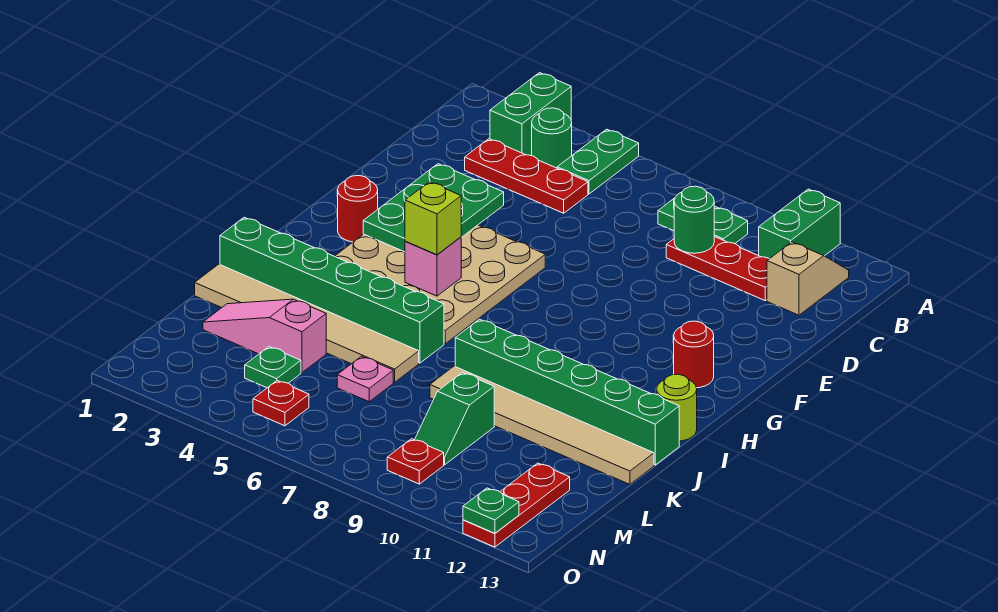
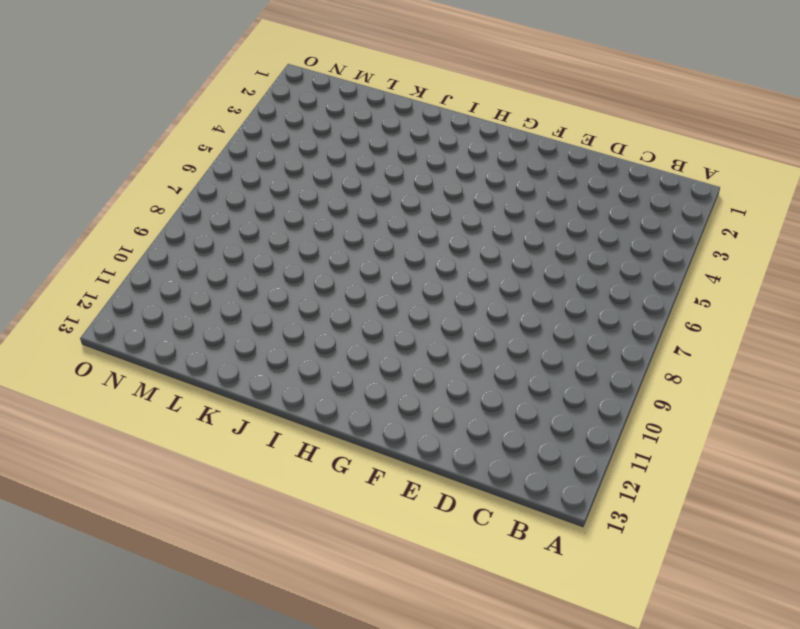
none -> green 1x2 brick [490,73,571,156]
none -> green 1x2 plate [557,129,639,194]
none -> green 1x2 brick [759,189,840,259]

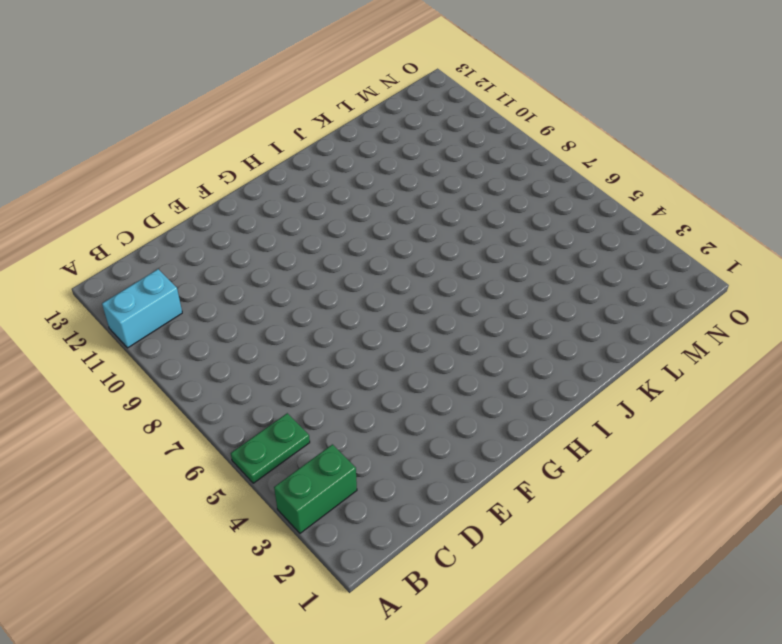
cyan 1x2 brick [102,269,182,348] -> green 1x2 brick [759,189,840,259]
none -> green 1x1 round brick [532,108,572,168]
none -> green 1x2 plate [658,198,748,243]
none -> tan 1x2 slope [767,242,849,315]

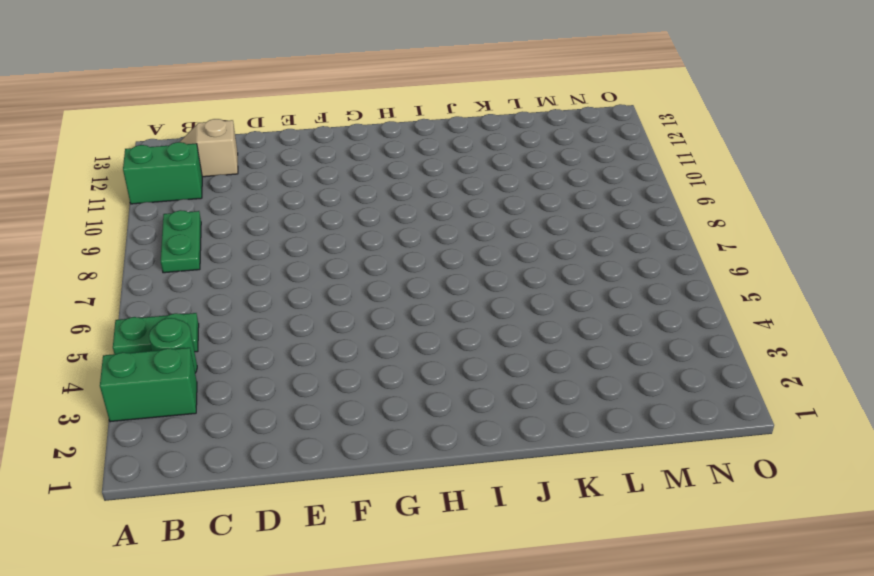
none -> red 1x3 plate [465,139,588,213]
none -> red 1x3 plate [666,237,769,301]
none -> tan 4x4 plate [335,225,545,344]

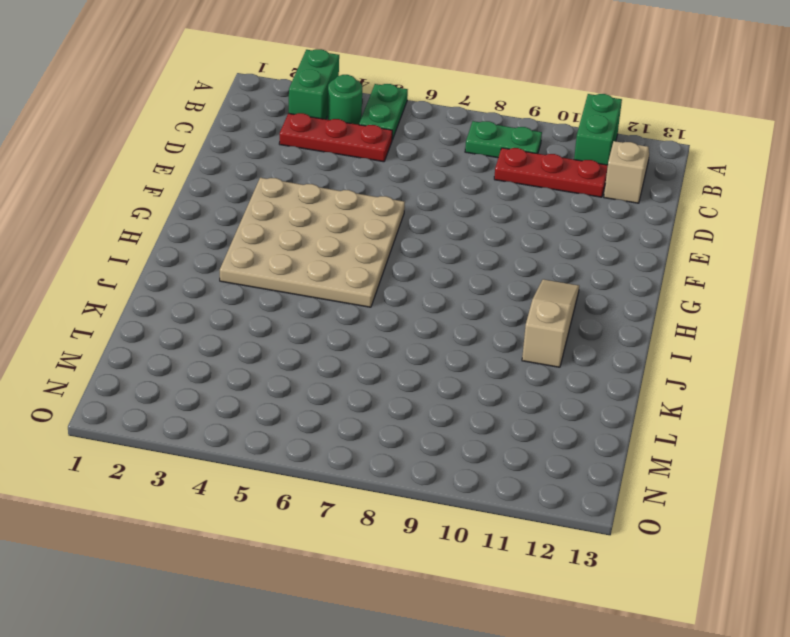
tan 1x3 slope [522,279,579,367] -> green 1x6 brick [455,319,679,465]
none -> red 1x1 round brick [338,176,378,242]
none -> red 1x1 round brick [674,321,714,388]
none -> lime 1x1 round brick [657,374,697,441]

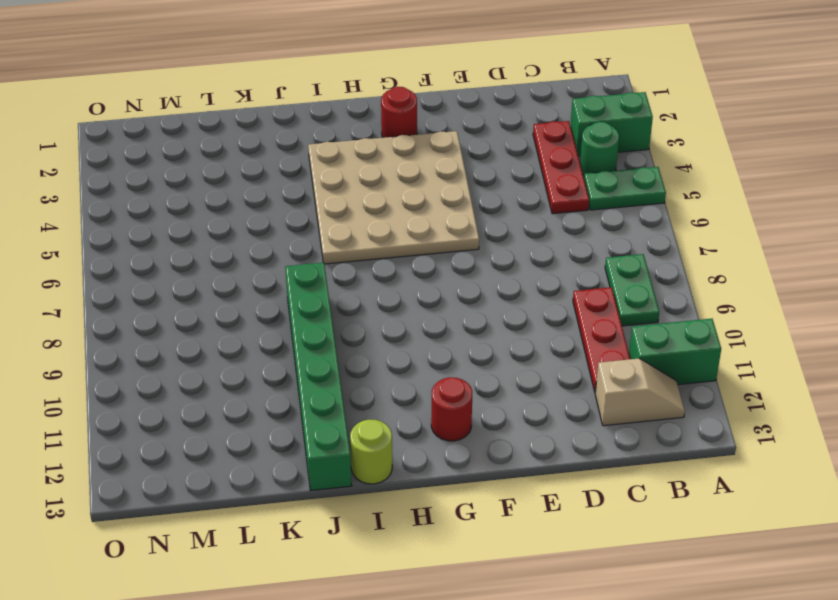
none -> green 1x6 brick [220,217,444,363]
none -> tan 1x6 tile [195,264,419,382]
none -> tan 1x6 tile [430,366,654,484]

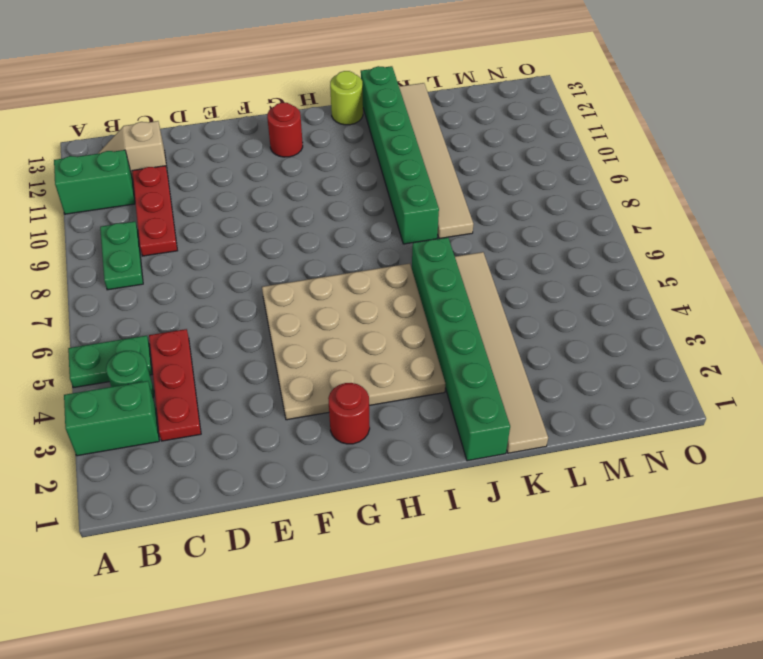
none -> pink 1x3 slope [203,299,326,373]
none -> pink 1x1 plate [337,356,393,402]
none -> green 1x2 slope [415,373,494,465]

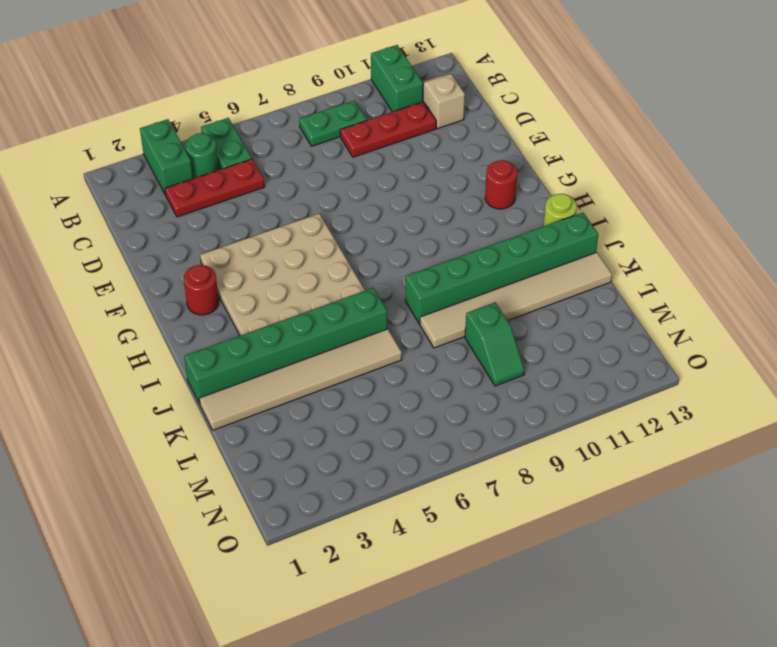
none -> pink 1x3 slope [203,299,326,373]
none -> pink 1x1 plate [337,356,393,402]
none -> green 1x1 plate [245,347,301,388]

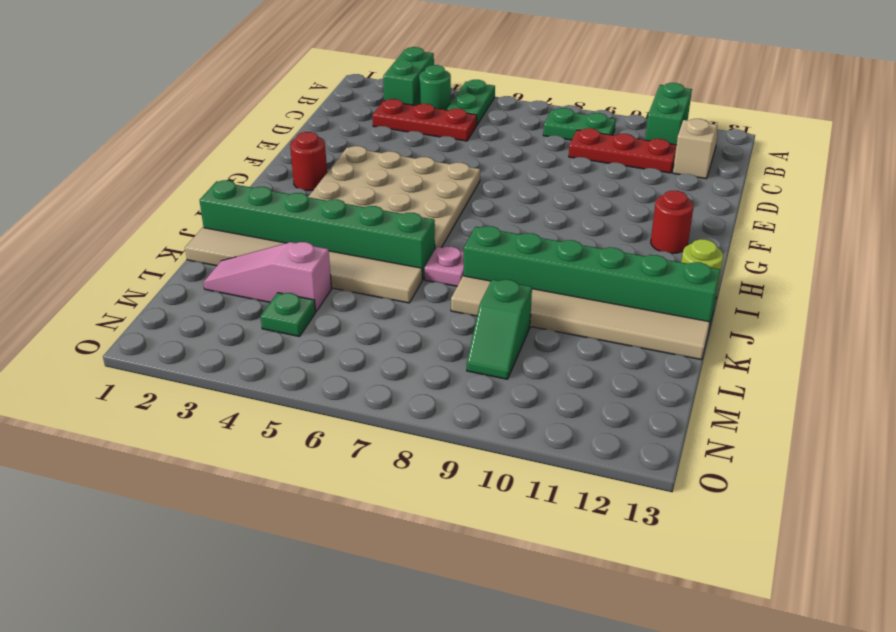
pink 1x1 plate [425,246,464,286] -> pink 1x1 plate moved to [337,356,393,402]
none -> red 1x3 plate [463,463,570,547]
none -> red 1x1 plate [253,380,309,426]
none -> red 1x1 plate [387,439,444,484]

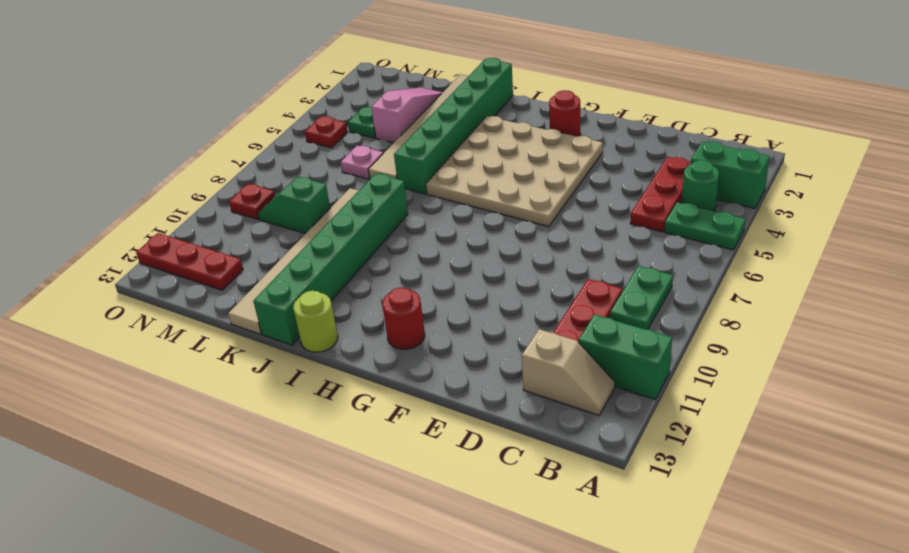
none -> green 1x1 round brick [674,186,714,253]
none -> green 2x3 plate [363,164,504,252]
none -> pink 1x1 brick [405,237,461,296]

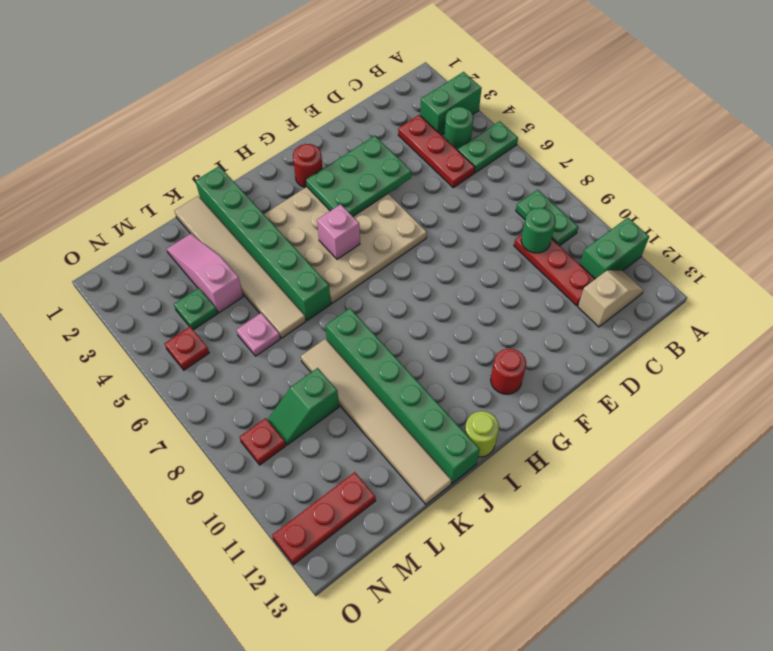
none -> green 1x1 plate [463,488,519,533]
none -> lime 1x1 brick [405,182,461,255]

